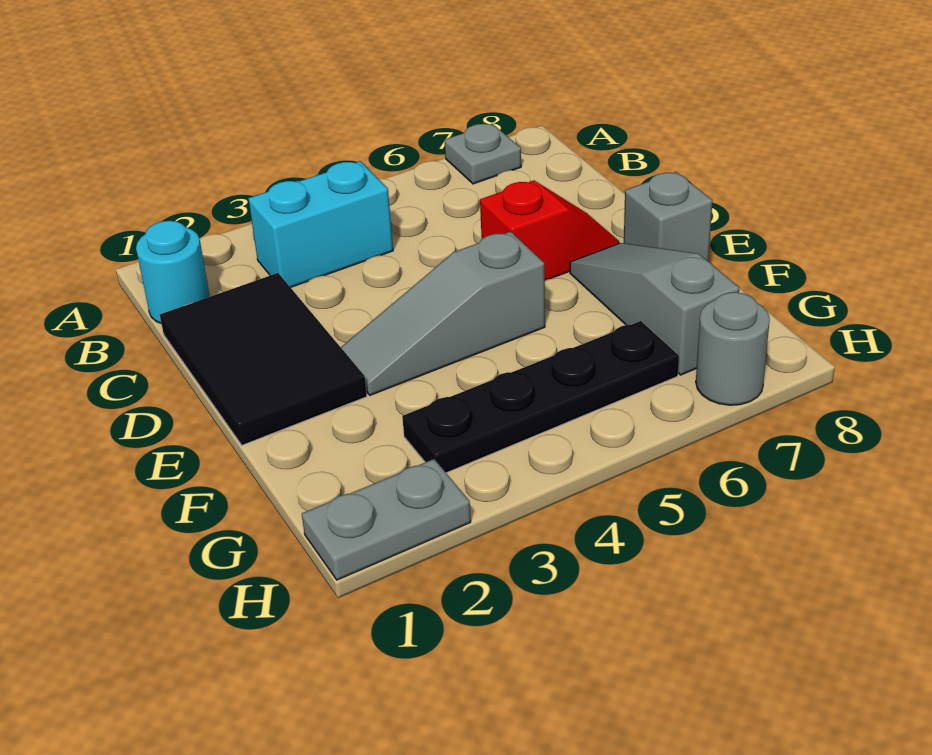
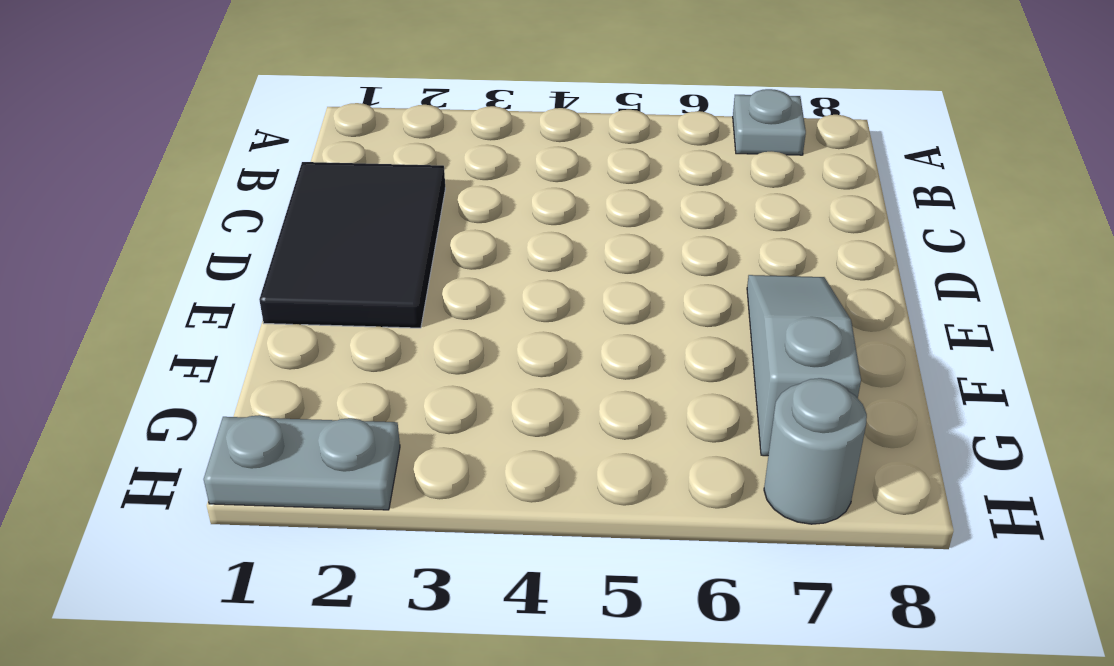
none -> cyan 1x1 round brick [136,221,210,323]
none -> cyan 1x2 brick [248,161,393,287]

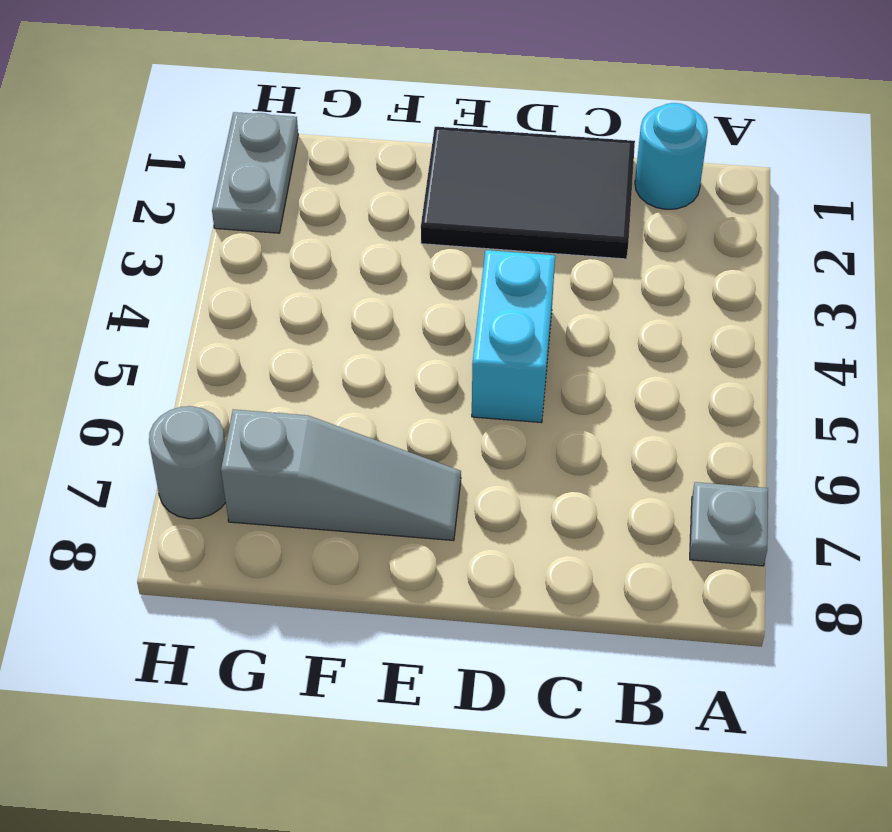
cyan 1x2 brick [472,250,555,423] -> cyan 1x2 brick moved to [248,161,393,287]
none -> red 1x2 slope [480,181,619,281]
none -> grey 1x3 slope [341,232,545,395]

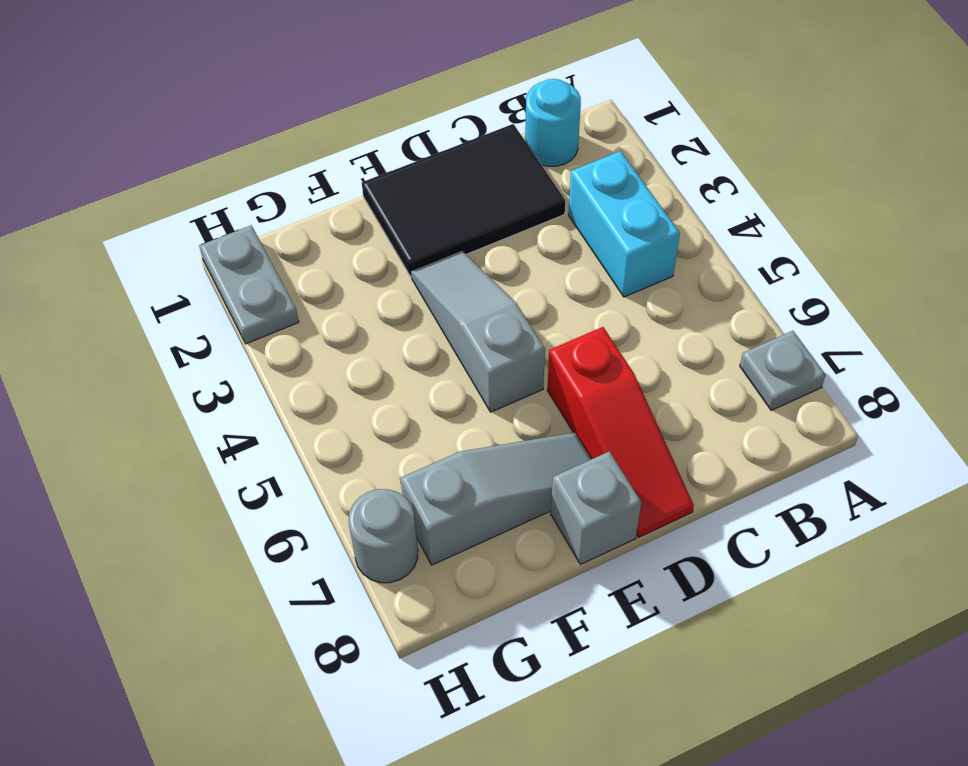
red 1x3 slope [547,327,694,537] -> red 1x2 slope [480,181,619,281]
none -> black 1x4 plate [402,321,679,473]

